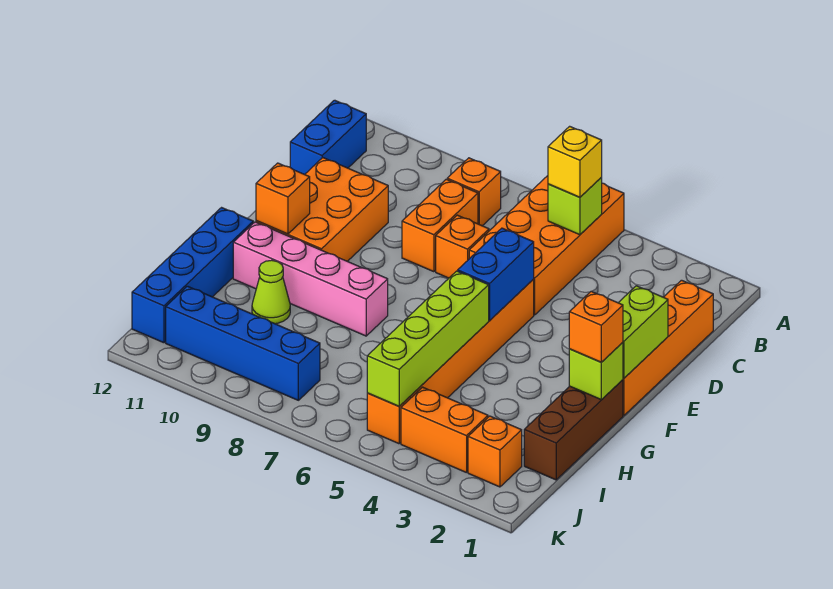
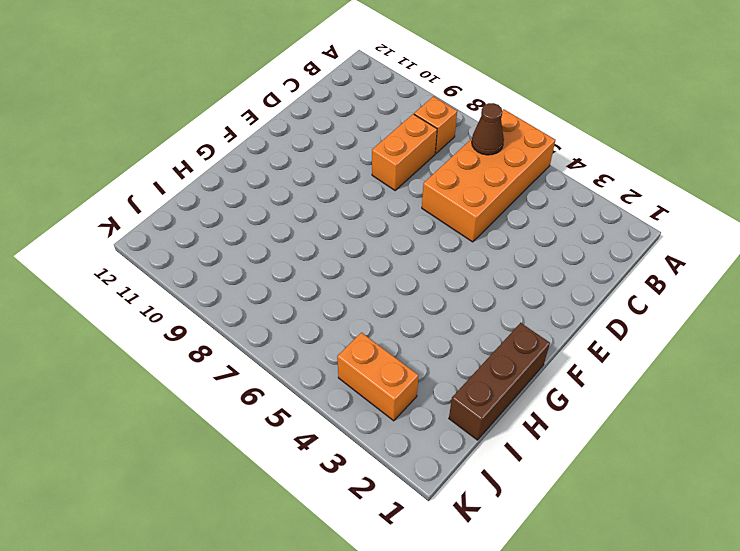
brown 1x1 cone [472,103,504,155] -> none
none -> blue 1x2 brick [290,100,366,175]
none -> orange 1x4 brick [623,280,713,415]
none -> orange 1x1 brick [436,215,489,278]

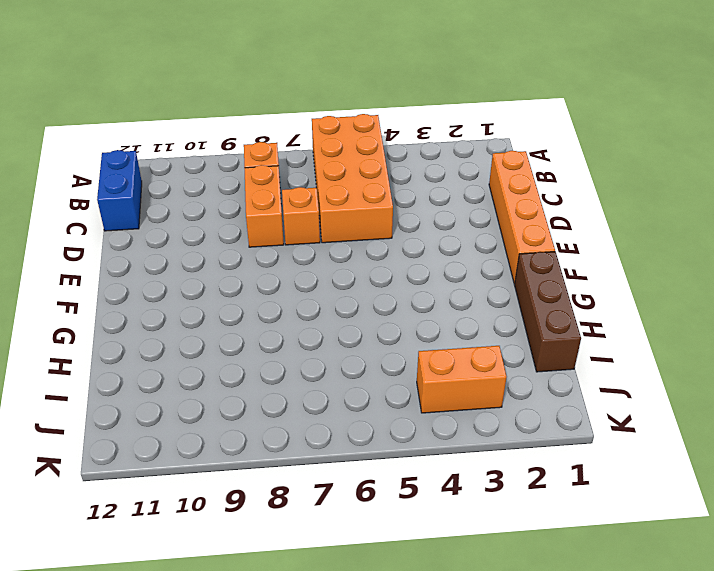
none -> orange 2x3 brick [256,158,388,261]
none -> orange 1x6 brick [367,279,534,444]
none -> pink 1x4 brick [233,222,388,336]

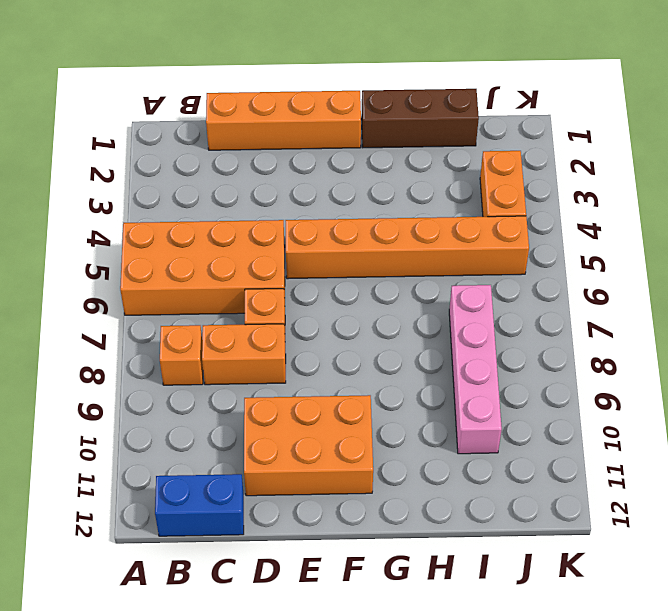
pink 1x4 brick [449,285,502,454] -> pink 1x4 brick moved to [233,222,388,336]
none -> blue 1x4 brick [132,208,253,343]
none -> lime 1x1 cone [252,260,290,324]
none -> orange 1x1 brick [468,416,522,487]

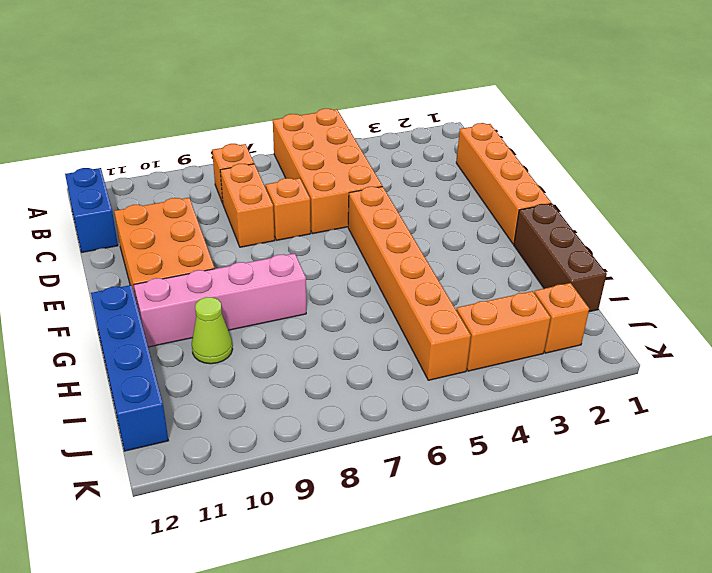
none -> blue 1x4 brick [166,286,320,400]
none -> lime 1x1 brick [548,178,602,235]
none -> lime 1x2 brick [618,286,668,378]

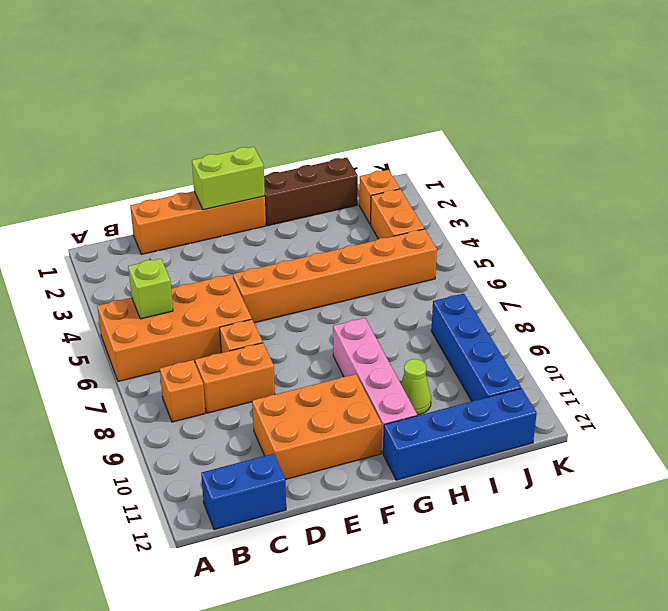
none -> blue 1x2 brick [458,228,534,320]
none -> orange 1x1 brick [256,163,310,234]
none -> lime 1x1 brick [569,342,623,399]

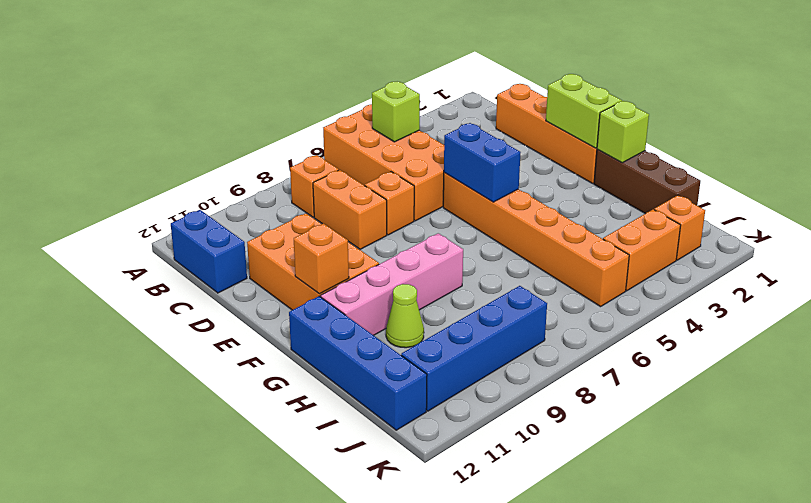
none -> lime 1x4 brick [367,271,489,406]
none -> yellow 1x1 brick [548,126,602,197]
none -> orange 1x1 brick [569,291,623,362]

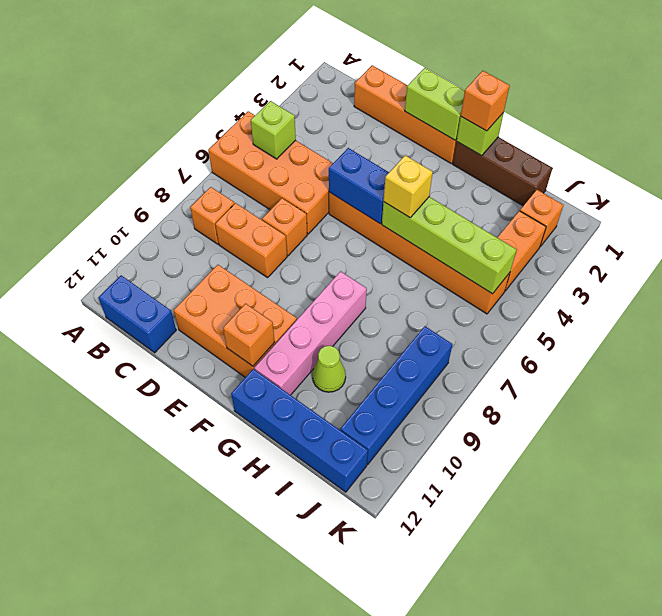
yellow 1x1 brick [384,155,433,218] -> yellow 1x1 brick moved to [548,126,602,197]

